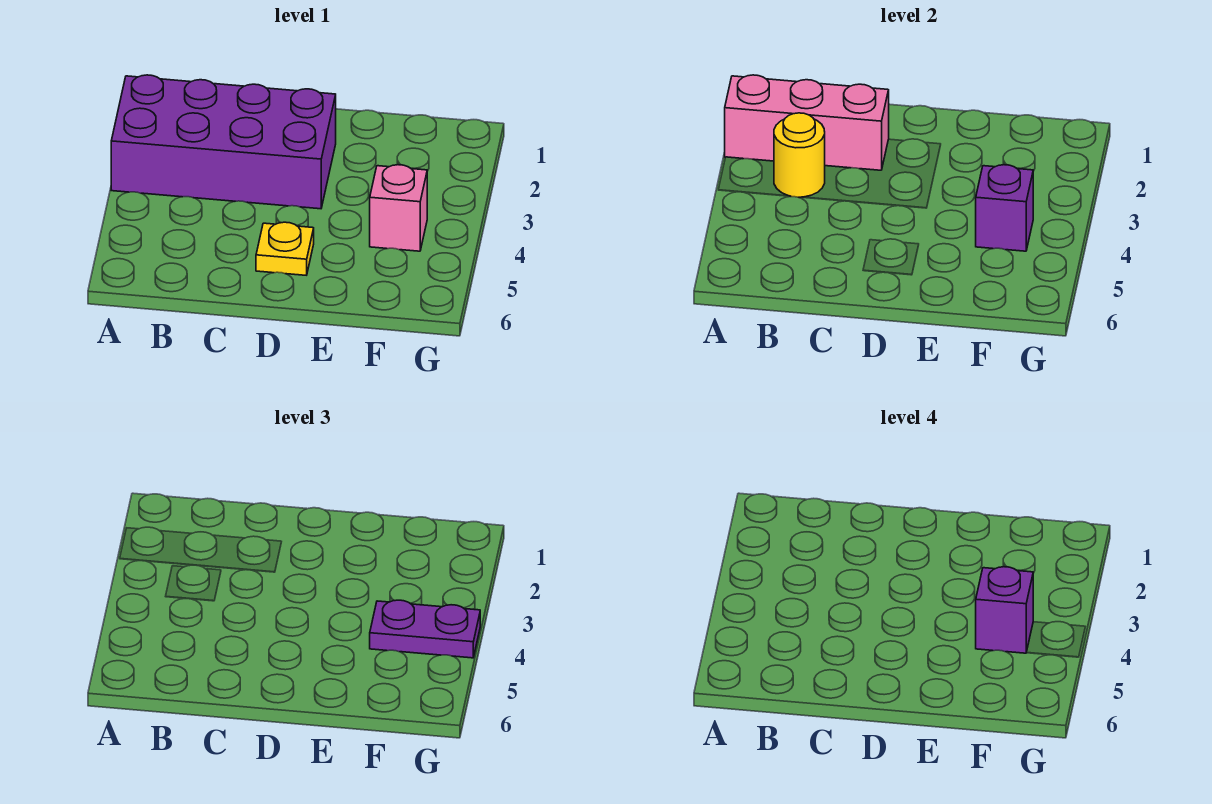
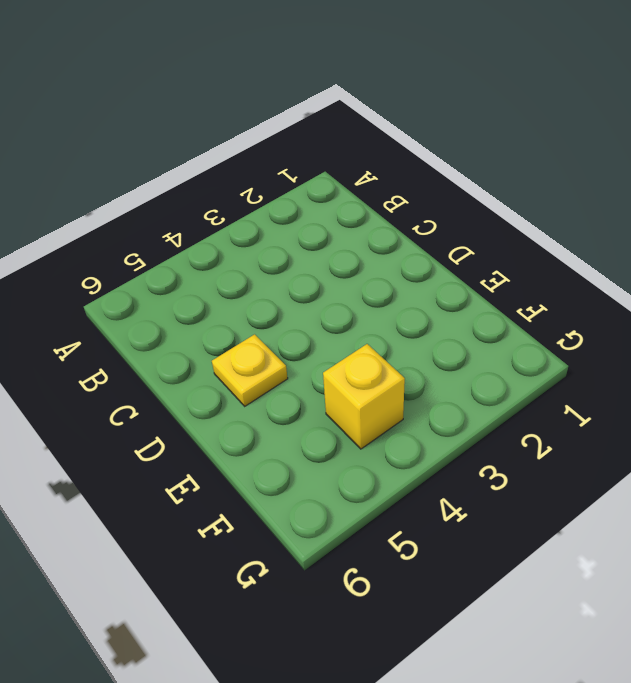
yellow 1x1 brick [323,344,405,449] -> pink 1x1 brick [370,165,427,251]
none -> purple 2x4 brick [111,75,336,209]
none -> pink 1x3 brick [725,75,889,170]

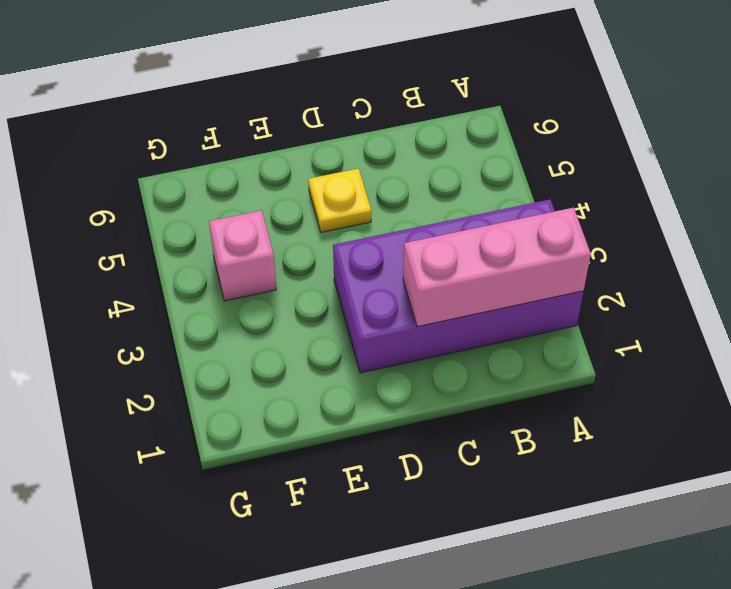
none -> yellow 1x1 round brick [774,113,825,197]
none -> purple 1x1 brick [976,165,1033,251]

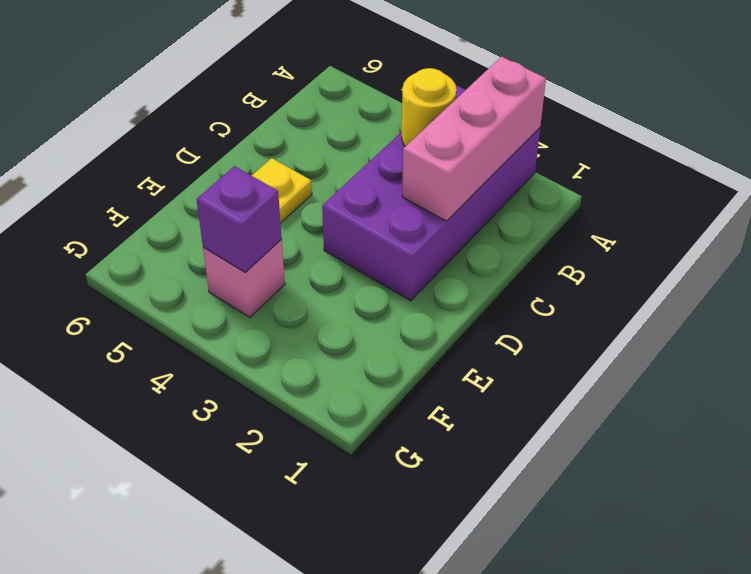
none -> purple 1x2 plate [370,600,480,658]
none -> purple 1x1 brick [976,567,1033,653]

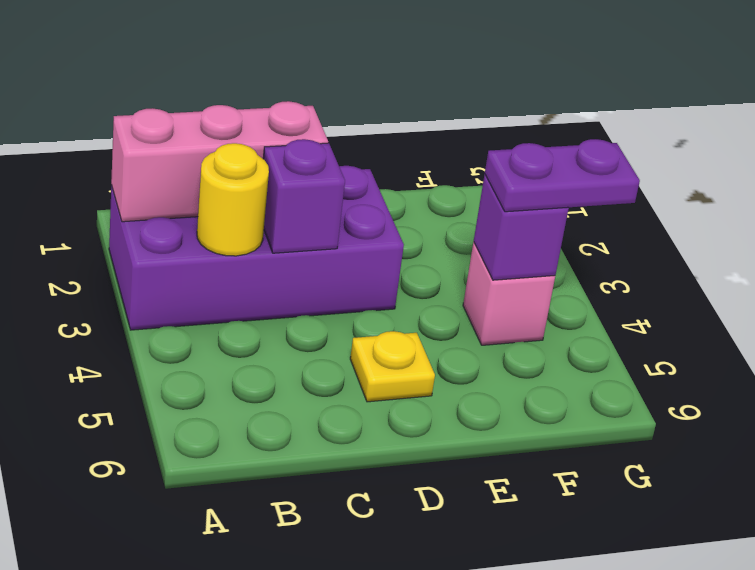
purple 1x1 brick [263,139,345,253] -> purple 1x1 brick moved to [976,567,1033,653]

